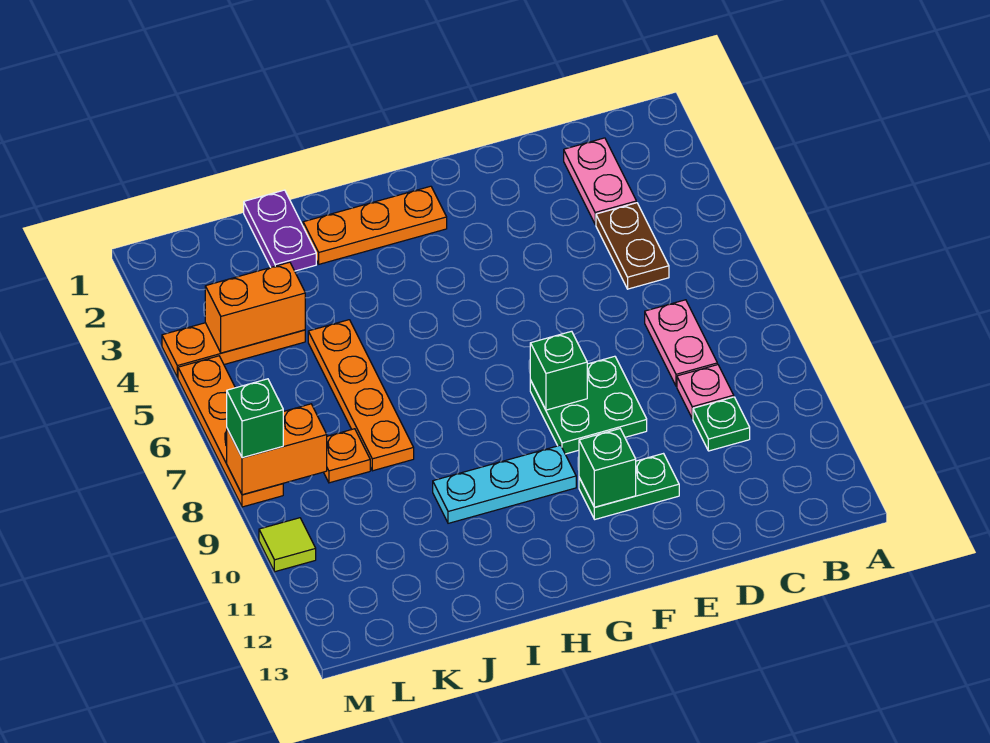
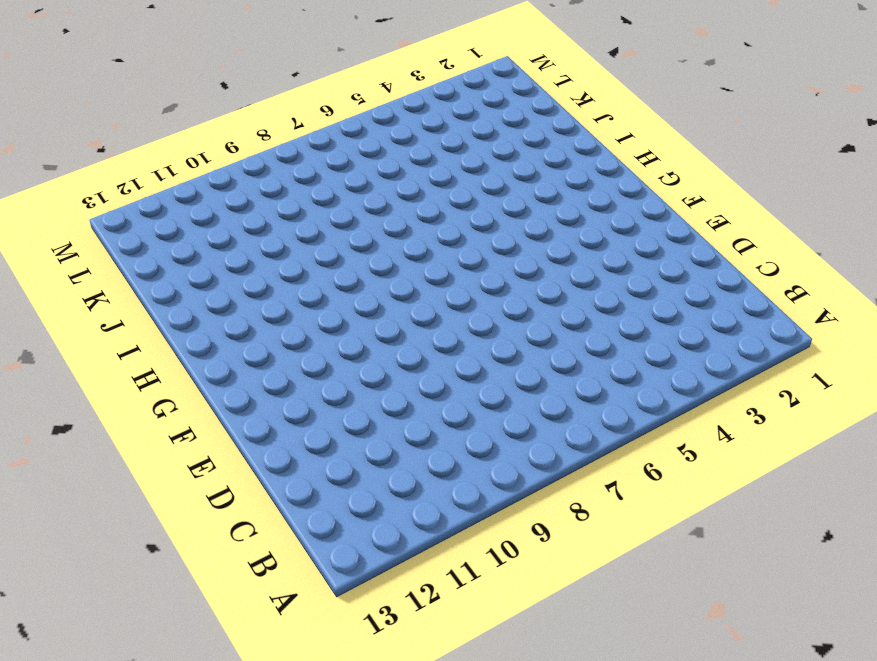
none -> pink 1x2 plate [564,138,636,224]
none -> brown 1x2 plate [596,203,669,289]
none -> pink 1x2 plate [645,300,717,386]

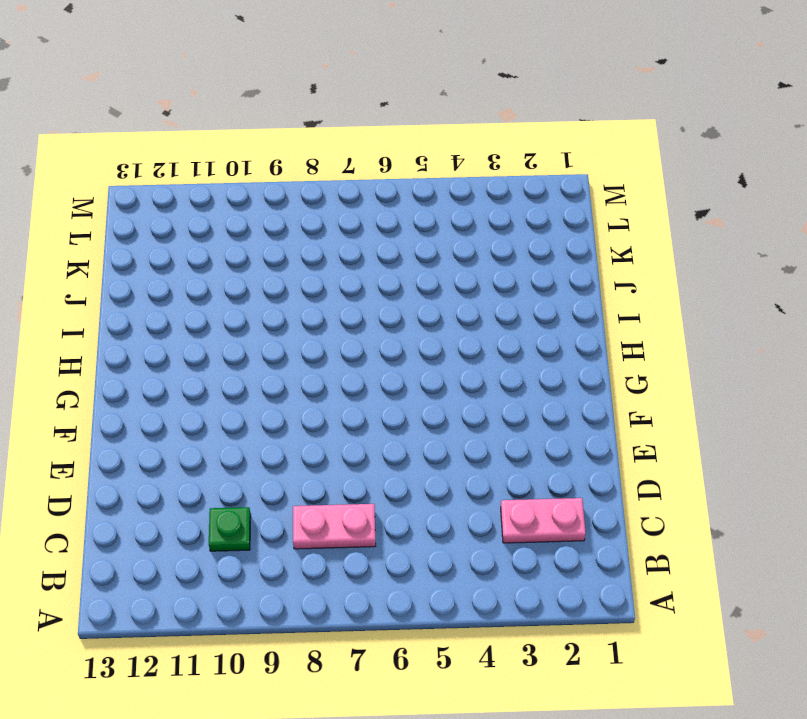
none -> brown 1x2 plate [596,203,669,289]
none -> pink 1x1 plate [677,365,734,419]
none -> green 2x2 plate [530,356,647,454]

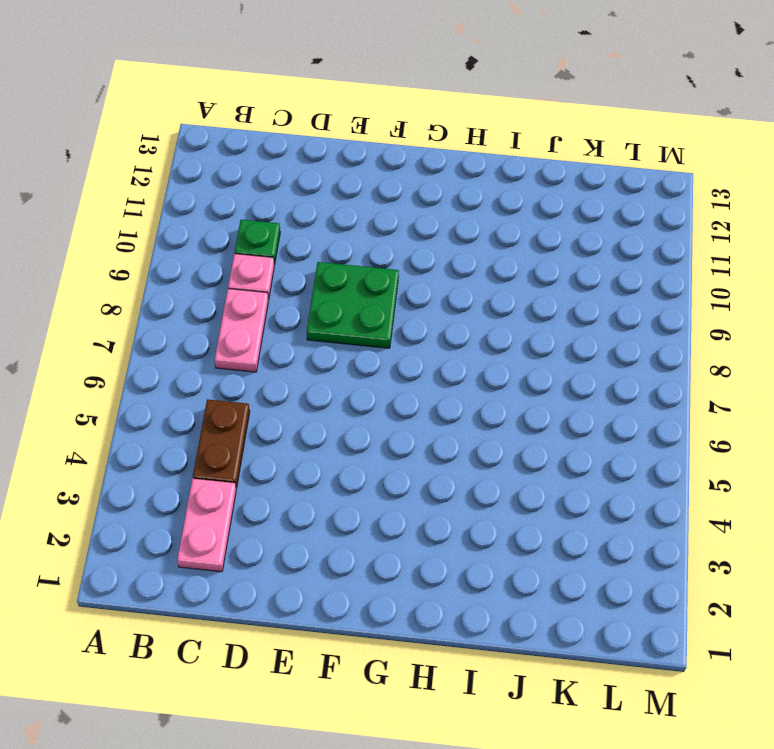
none -> green 1x2 plate [579,454,679,519]
none -> orange 1x3 plate [303,186,447,264]
none -> cyan 1x3 plate [433,445,576,523]

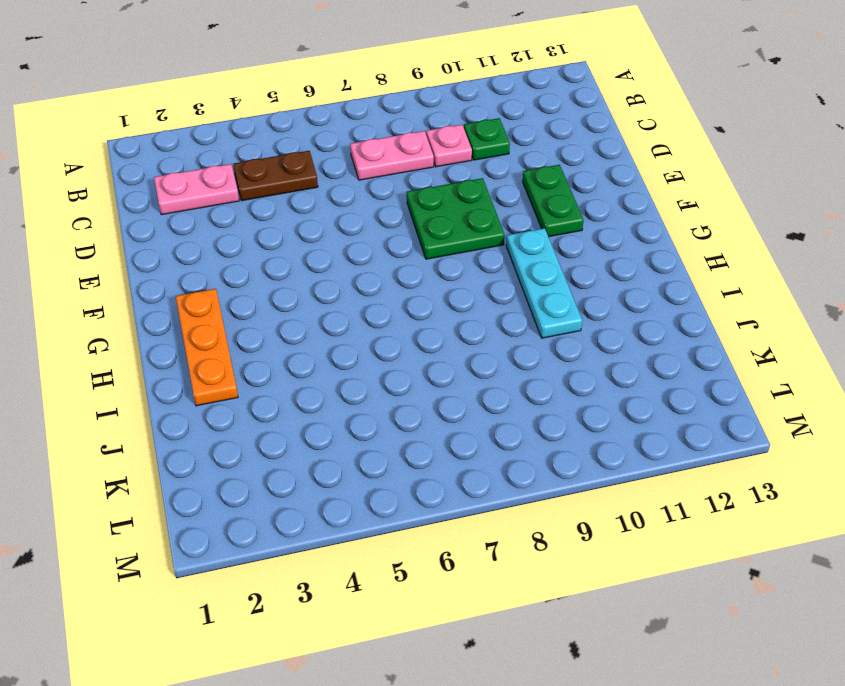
none -> purple 1x2 plate [244,190,316,271]
none -> orange 1x4 plate [308,320,414,471]
none -> orange 1x3 plate [162,323,305,377]

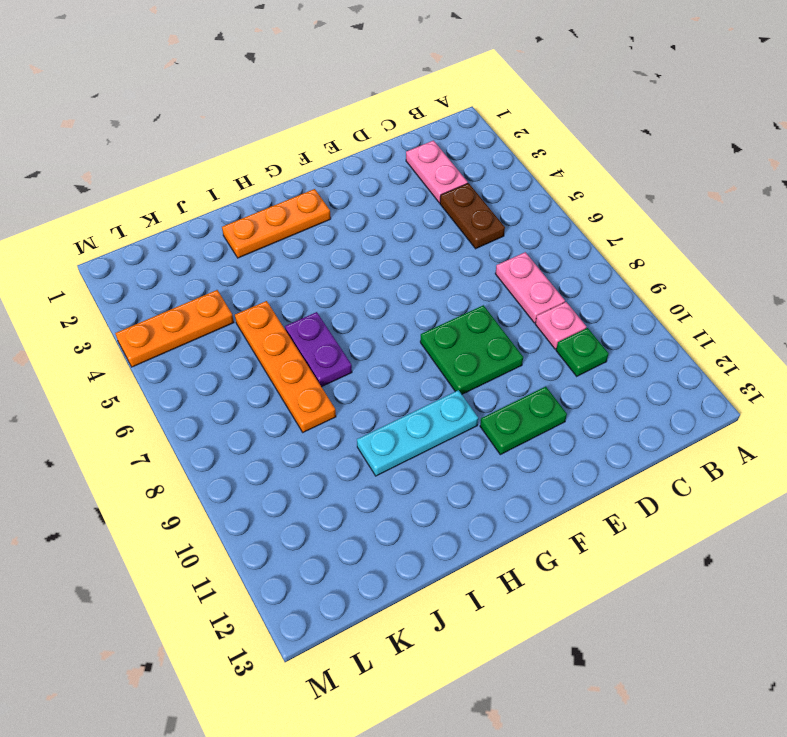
purple 1x2 plate [285,312,352,387] -> purple 1x2 plate moved to [244,190,316,271]
none -> orange 1x1 plate [324,429,370,483]
none -> orange 1x4 plate [178,356,283,507]
none -> lime 1x1 tile [259,518,316,572]

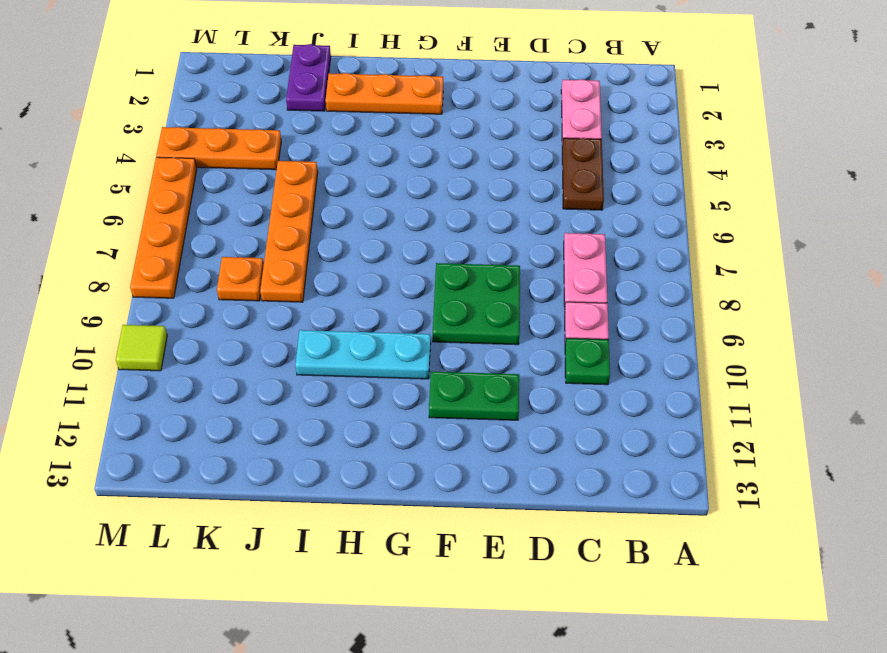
none -> green 1x1 brick [530,331,587,410]
none -> green 1x1 brick [579,429,636,507]
none -> orange 1x2 brick [205,262,305,353]

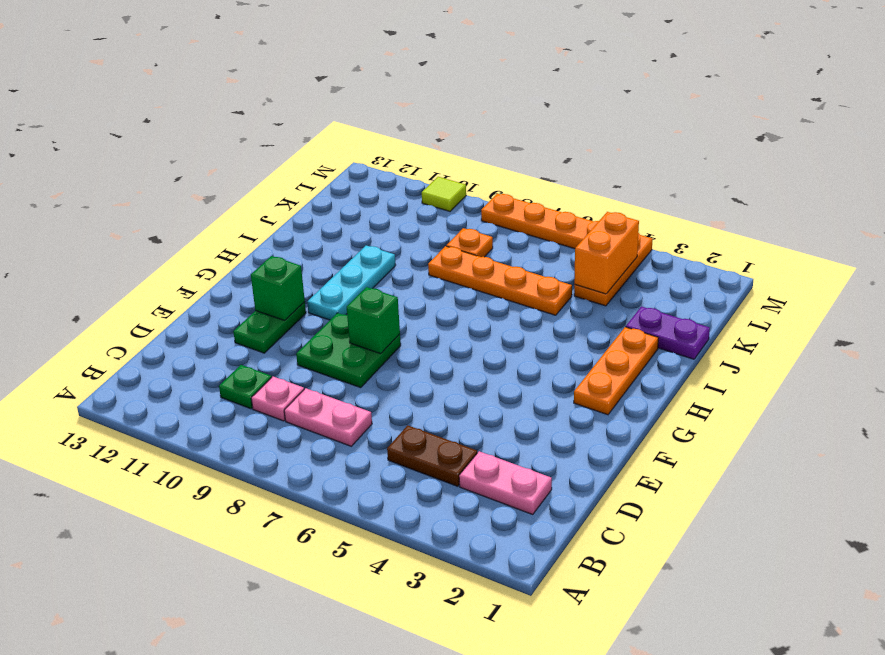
none -> orange 1x2 brick [227,404,327,495]
none -> green 1x1 brick [227,379,283,458]

